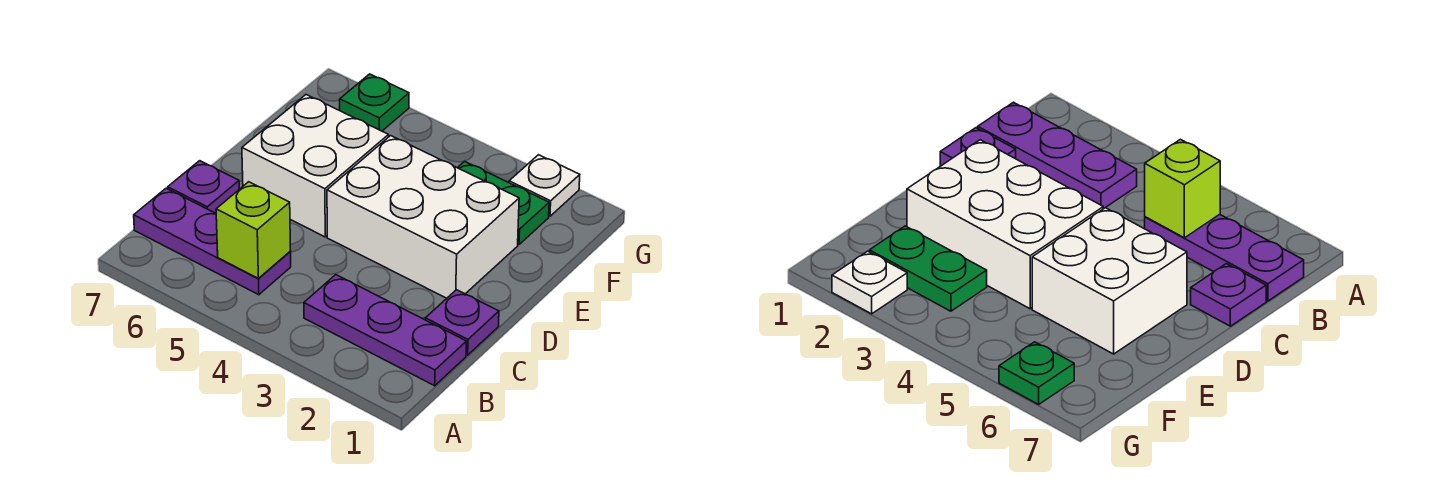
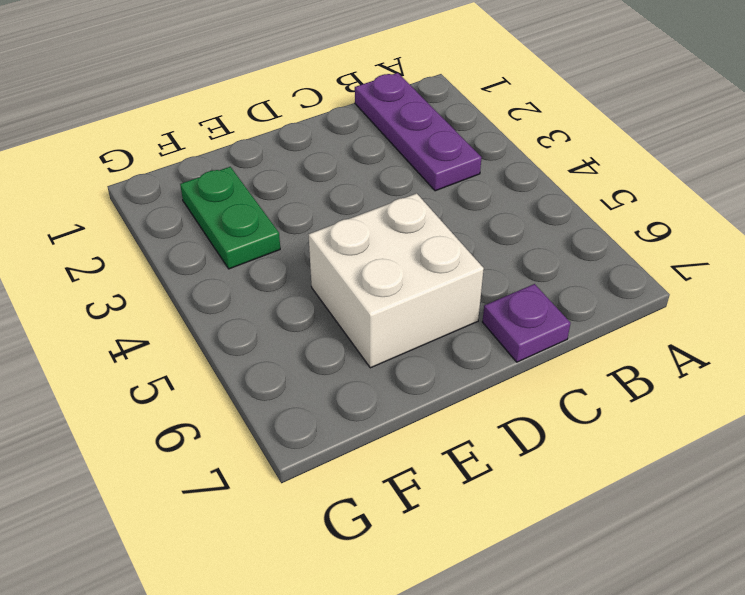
none -> purple 1x3 plate [134,188,291,295]
none -> purple 1x1 plate [425,290,499,355]

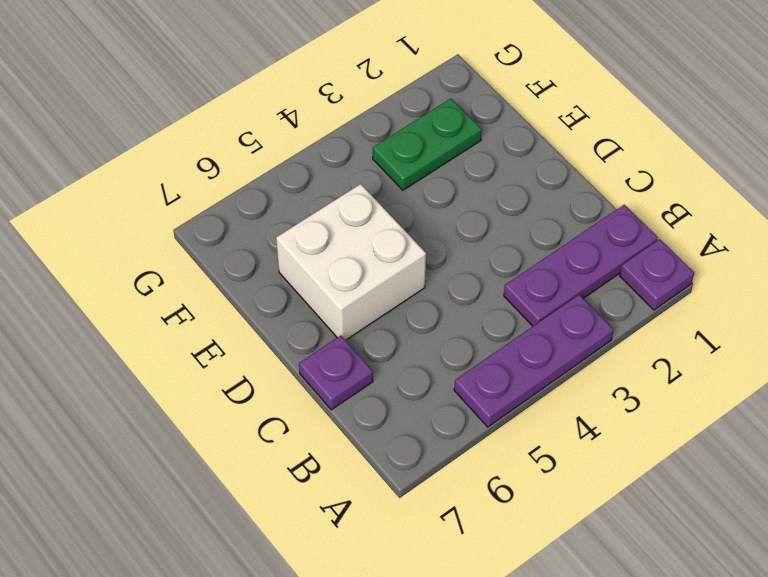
purple 1x1 plate [620,239,694,310] -> purple 1x1 plate moved to [425,290,499,355]
purple 1x3 plate [454,295,614,427] -> purple 1x3 plate moved to [134,188,291,295]
none -> white 2x3 brick [327,136,519,298]
none -> white 1x1 plate [509,155,580,216]

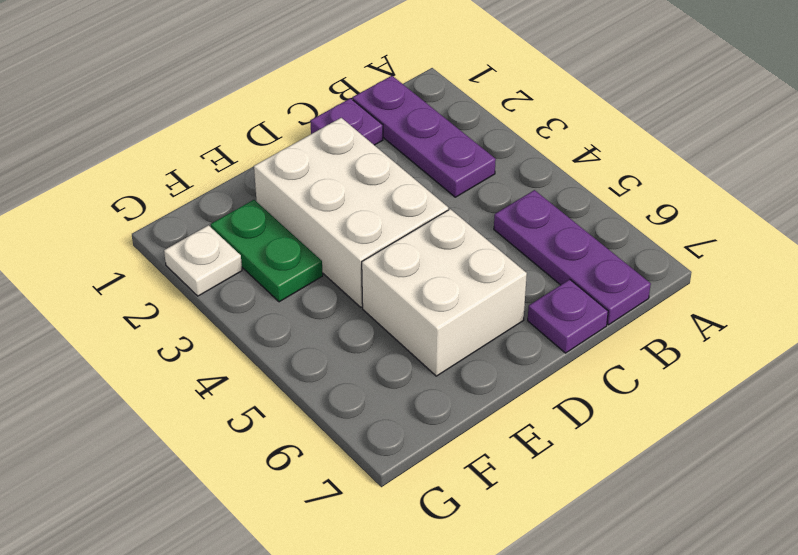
none -> green 1x1 plate [340,74,409,131]
none -> lime 1x1 brick [216,182,291,278]

